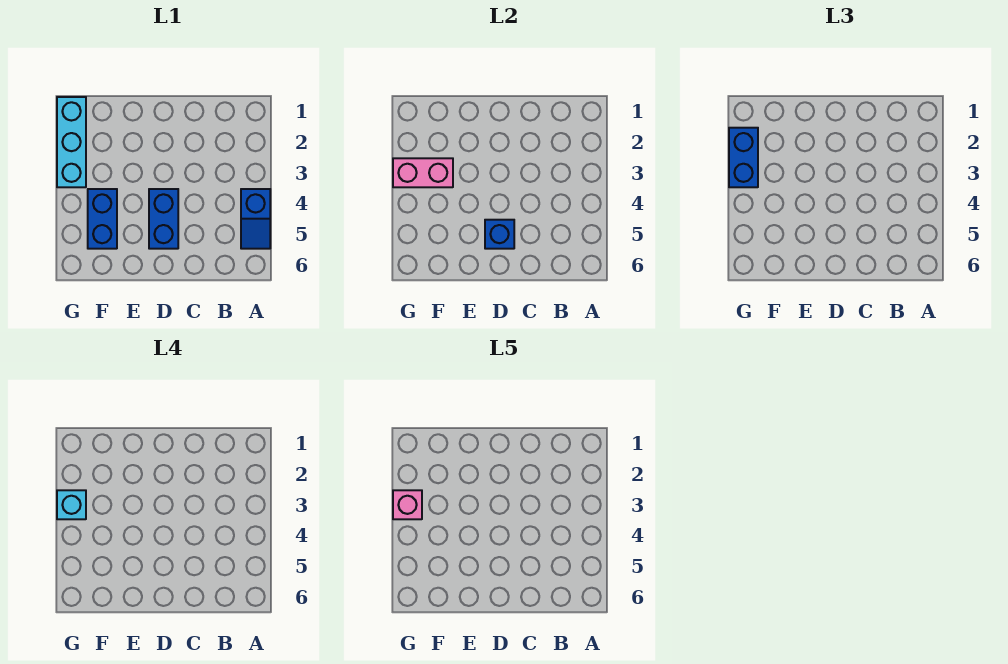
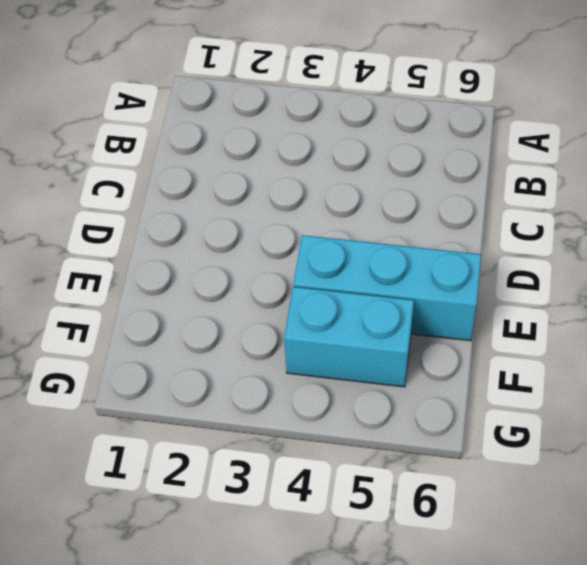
cyan 1x3 brick [294,235,482,341] -> cyan 1x3 brick moved to [57,97,86,187]
cyan 1x2 brick [284,287,414,387] -> blue 1x2 brick [88,189,117,249]
none -> blue 1x2 slope [241,189,270,249]
none -> blue 1x2 brick [149,189,178,249]

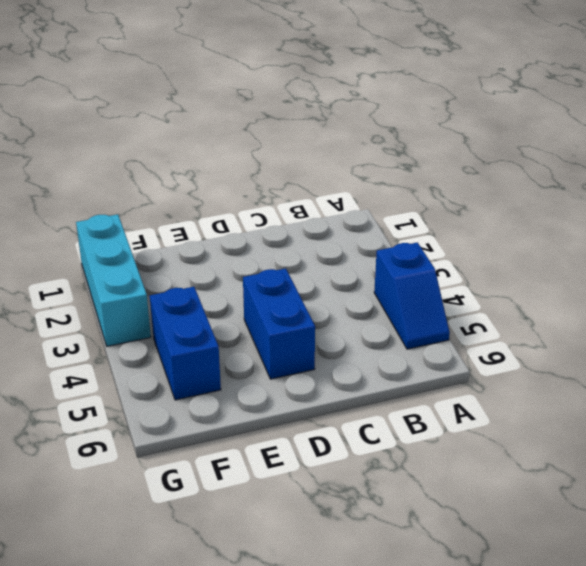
none -> blue 1x1 brick [485,220,514,249]
none -> pink 1x2 brick [393,158,453,187]

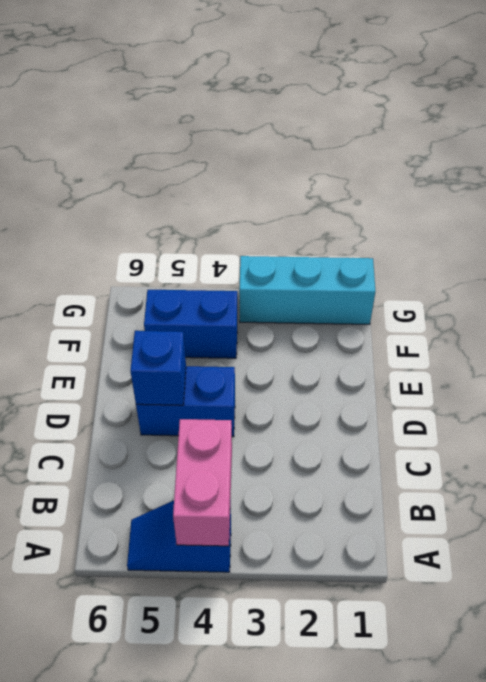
pink 1x2 brick [173,419,232,546] -> pink 1x2 brick moved to [393,158,453,187]
none -> blue 1x2 brick [729,128,758,187]
none -> cyan 1x1 brick [57,490,86,519]

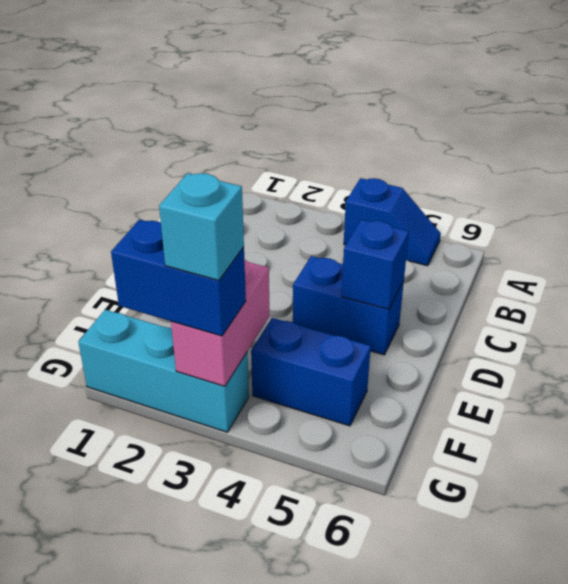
none -> pink 1x1 brick [393,490,422,519]

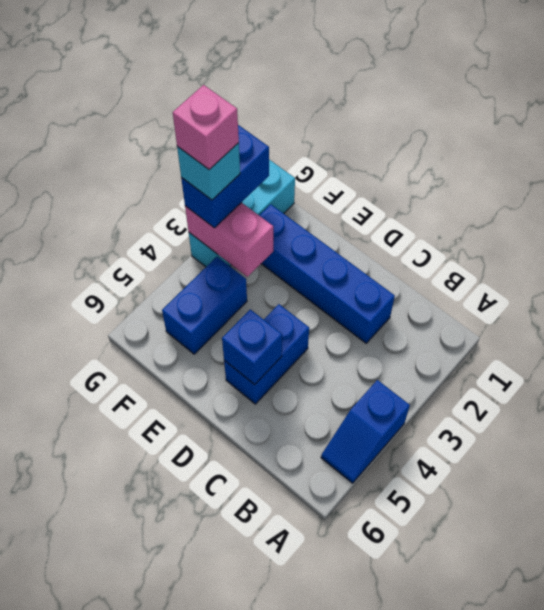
blue 1x4 brick [259,204,395,343] -> none

